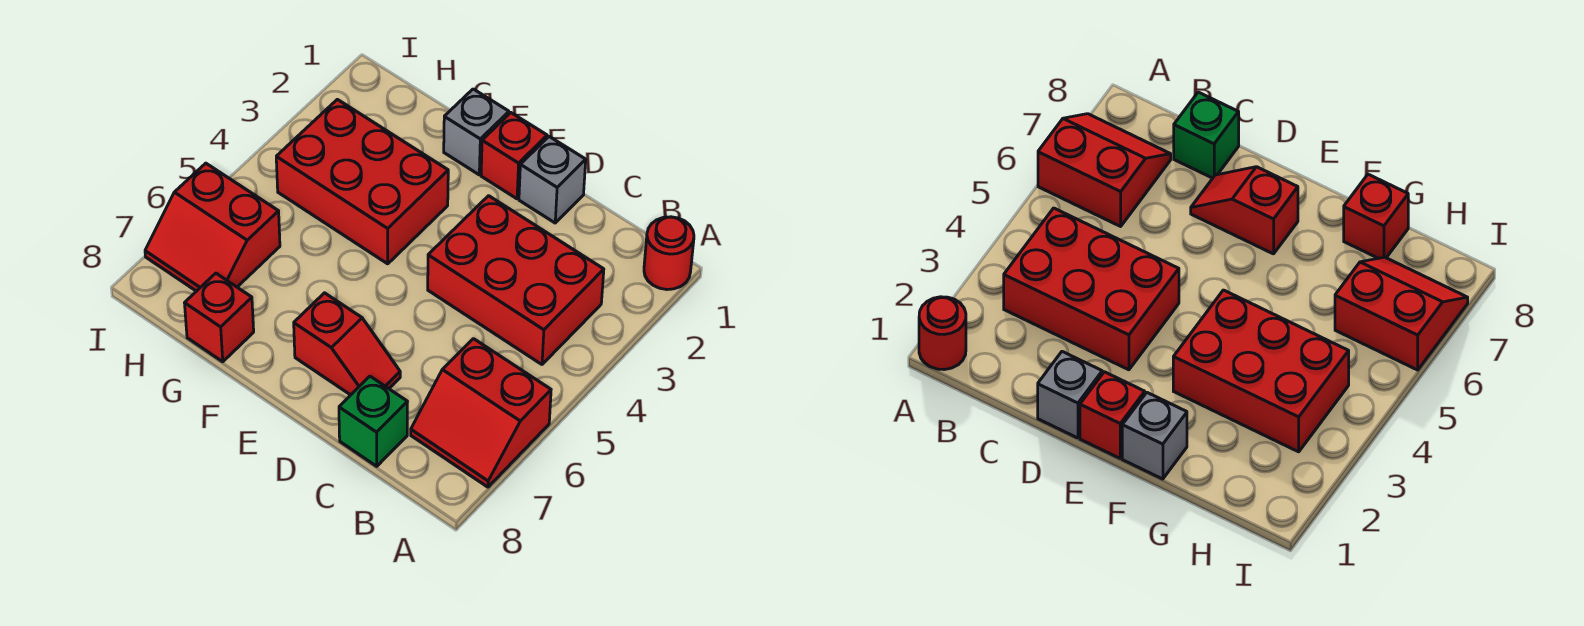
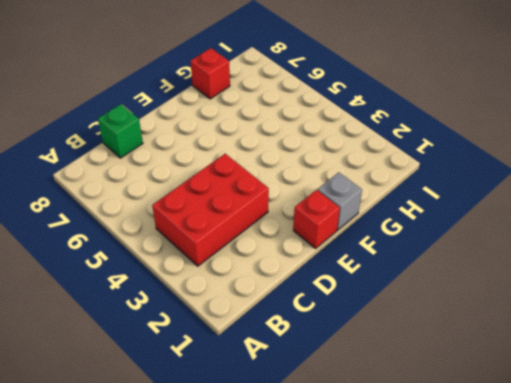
none -> red 1x1 round brick [644,217,694,290]
none -> red 2x2 slope [411,339,551,487]

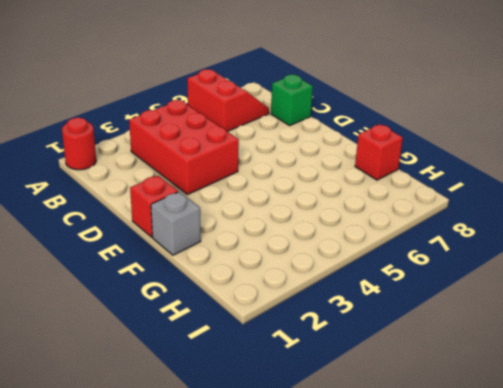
none -> grey 1x1 brick [519,137,586,223]
none -> red 1x2 slope [294,293,400,395]

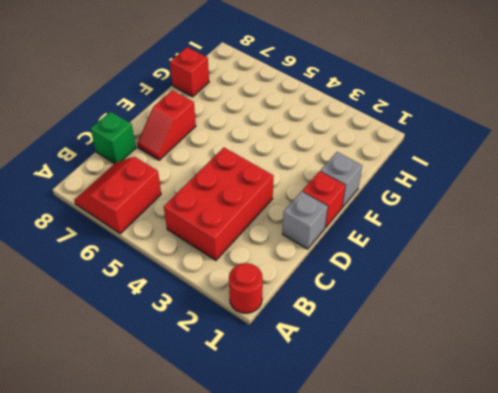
none -> red 2x3 brick [276,99,448,264]
none -> red 2x2 slope [145,163,280,291]

